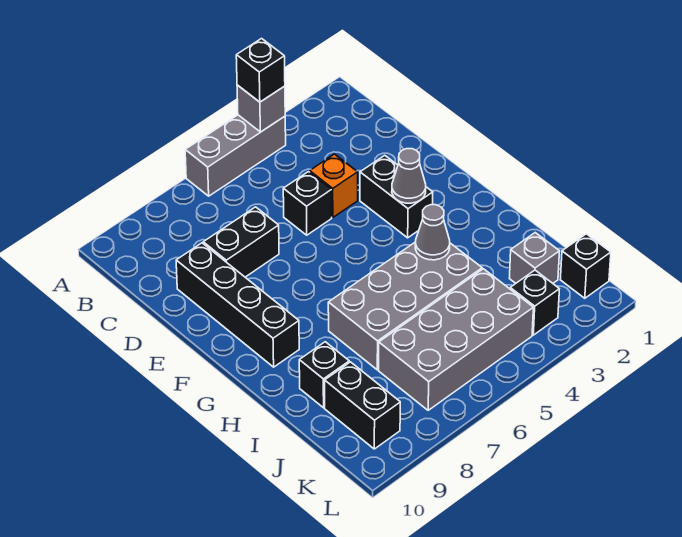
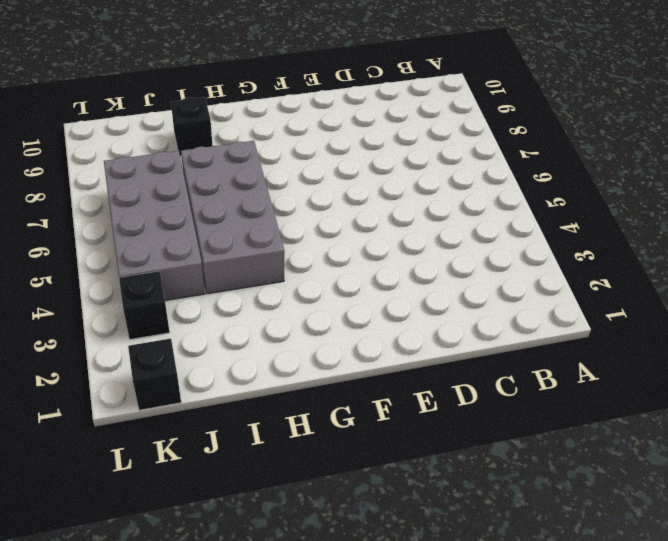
none -> grey 1x3 brick [185,115,286,196]
none -> orange 1x1 brick [310,154,358,217]
none -> black 1x1 brick [283,172,332,235]

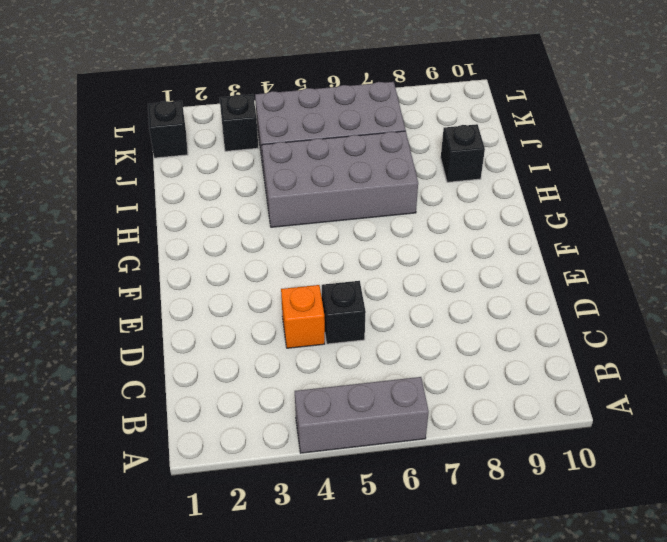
none -> black 1x2 brick [203,207,279,277]
none -> black 1x4 brick [176,243,299,367]
none -> black 1x2 brick [360,155,433,238]

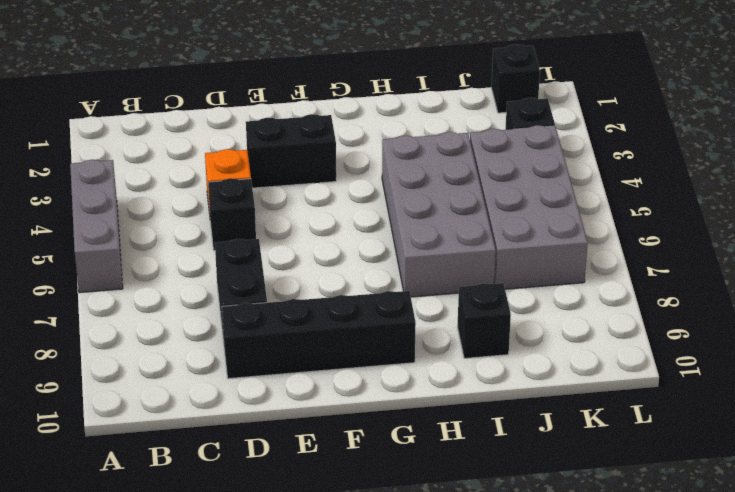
none -> grey 1x1 brick [509,233,560,283]
none -> black 1x2 brick [325,362,400,449]
none -> grey 1x1 brick [237,85,285,132]

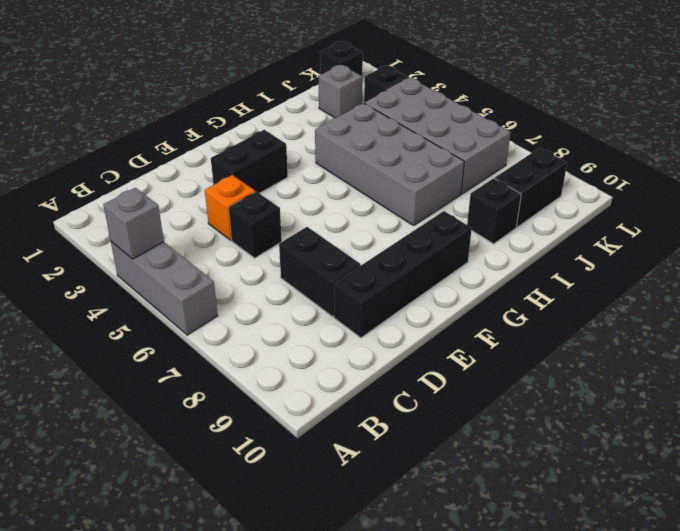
none -> grey 1x1 cone [392,149,426,203]
none -> grey 1x1 cone [415,205,450,260]
none -> black 1x1 brick [236,39,285,102]

